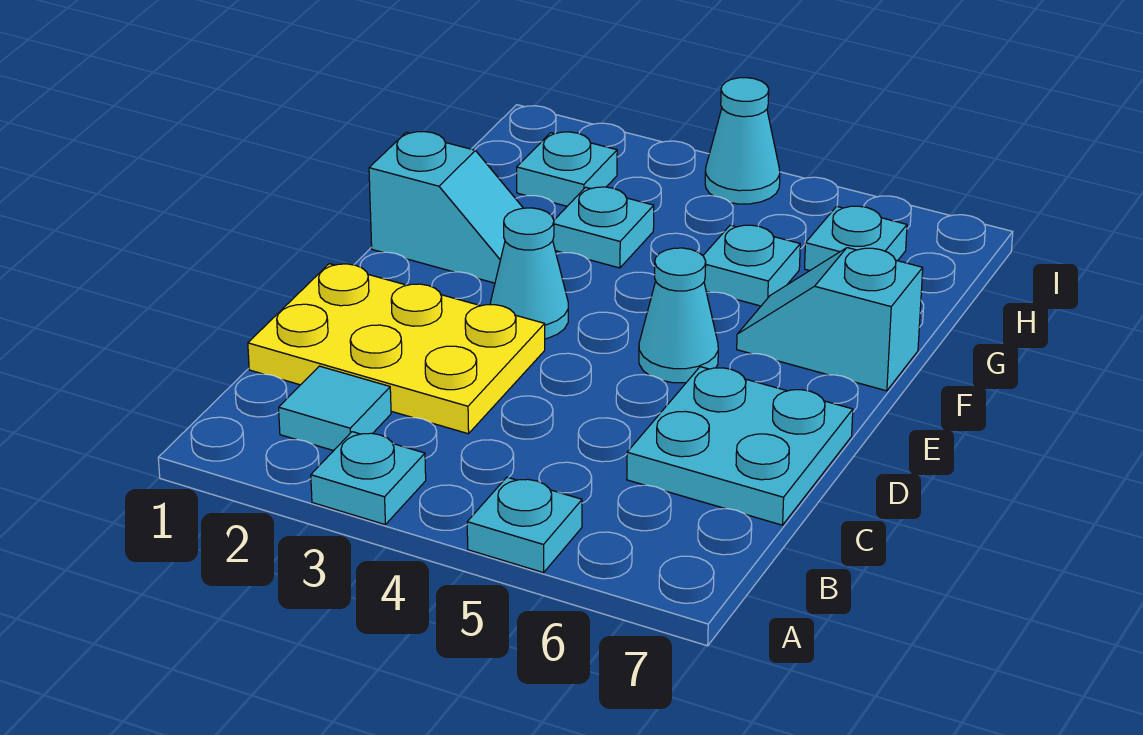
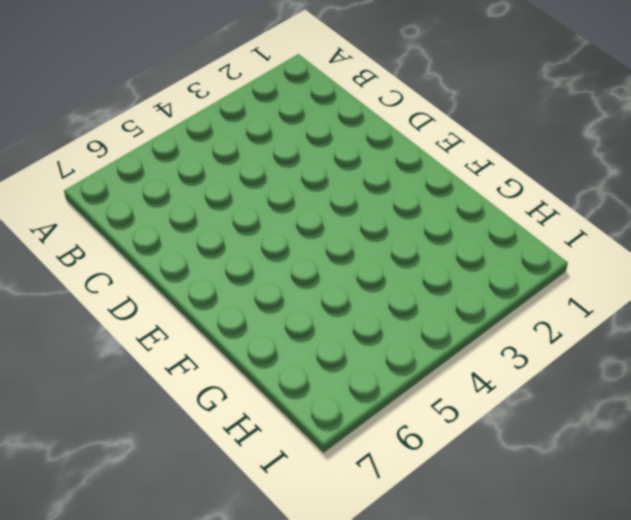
none -> cyan 1x1 plate [311,432,426,524]
none -> cyan 1x1 plate [467,477,582,573]
none -> cyan 1x1 tile [279,366,391,451]

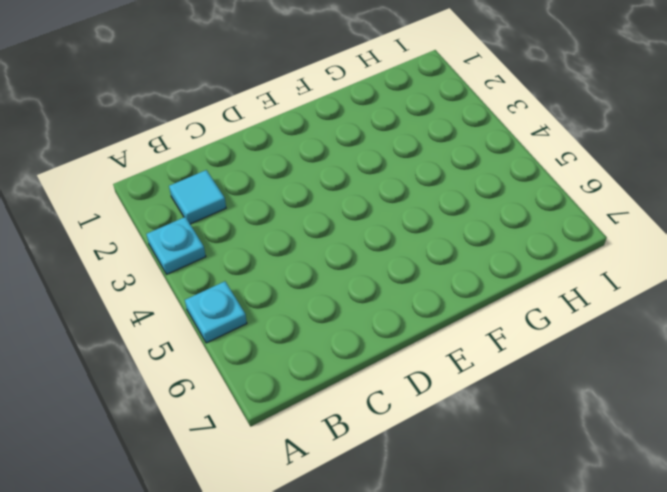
none -> yellow 2x3 plate [248,264,545,434]
none -> cyan 2x2 plate [627,367,853,525]
none -> cyan 1x1 cone [490,208,568,339]

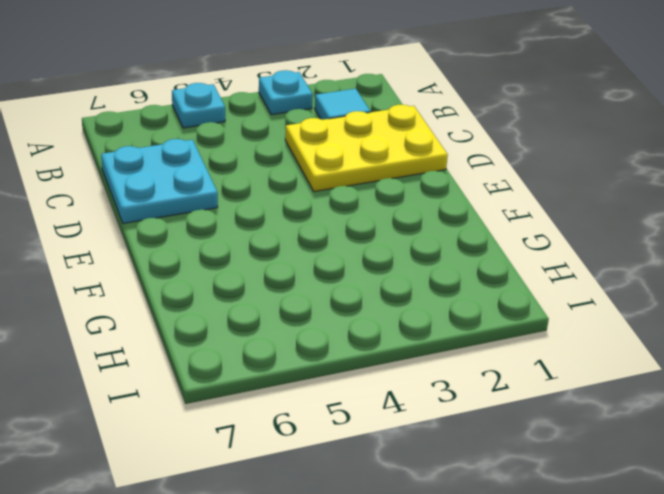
none -> cyan 1x1 cone [490,208,568,339]
none -> cyan 1x1 cone [639,248,718,383]
none -> cyan 1x2 slope [369,132,523,283]

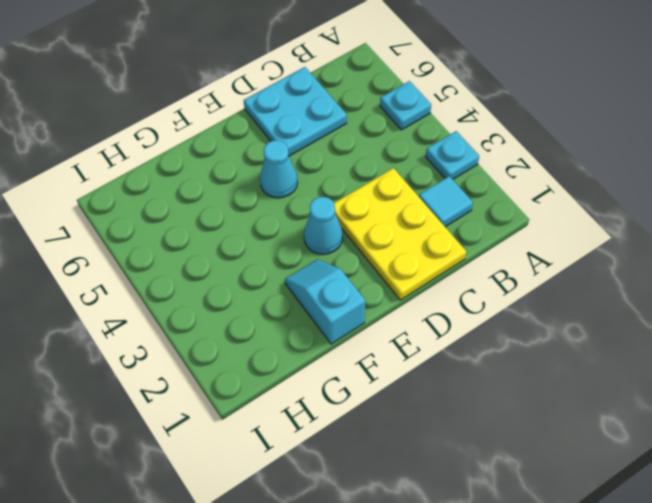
none -> cyan 1x2 slope [737,248,923,391]
none -> cyan 1x1 plate [553,187,654,268]
none -> cyan 1x1 plate [703,225,800,306]

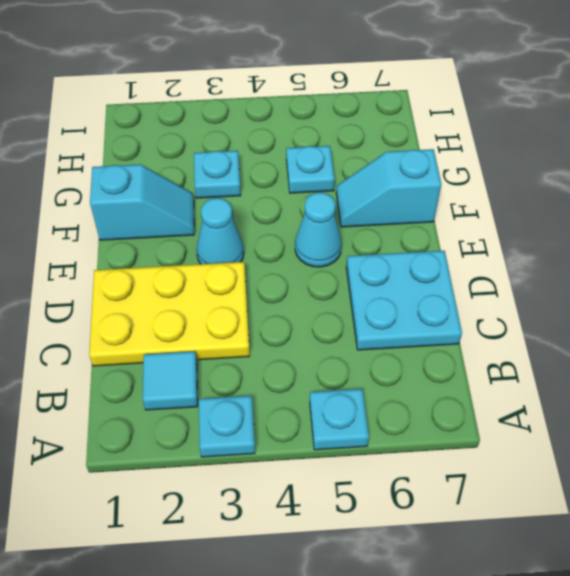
none -> cyan 1x1 plate [517,132,617,206]
none -> cyan 1x1 plate [805,206,907,271]
none -> cyan 1x1 cone [705,78,780,204]

